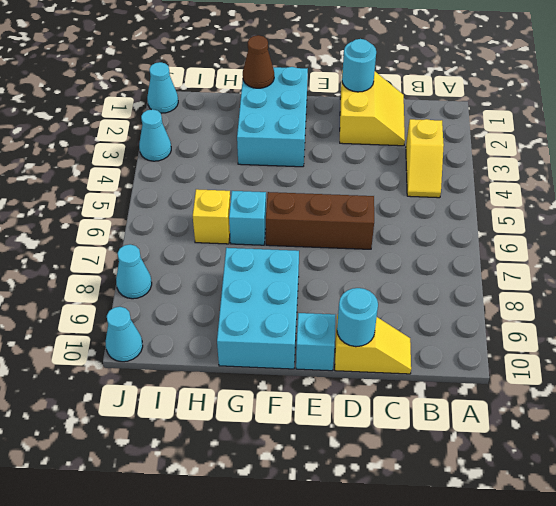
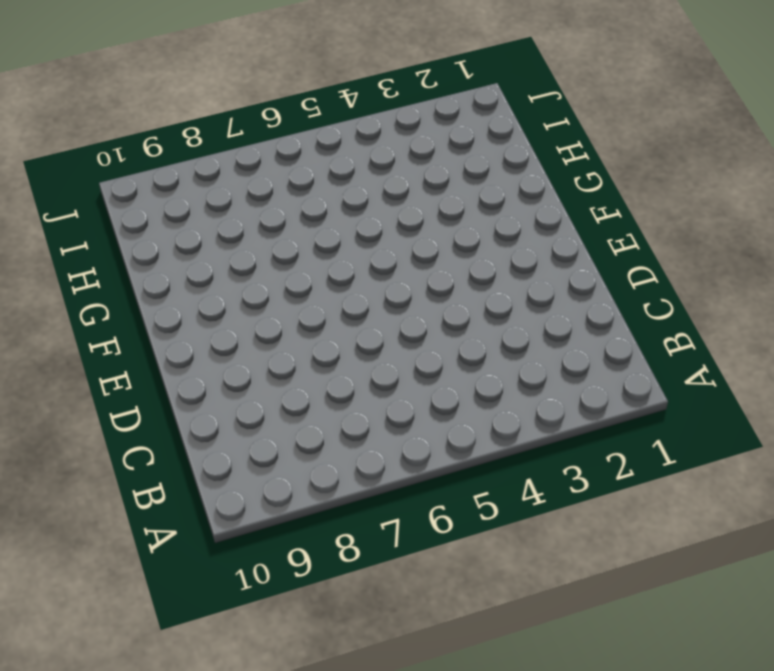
none -> yellow 1x2 slope [406,119,444,198]
none -> yellow 2x2 slope [340,70,405,146]
none -> yellow 1x2 slope [335,315,411,374]

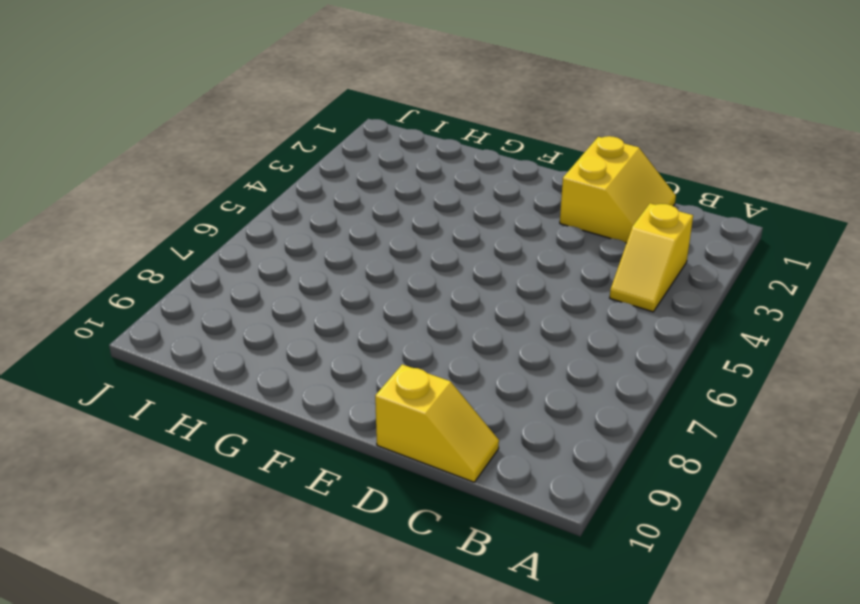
none -> brown 1x3 brick [266,192,374,249]
none -> cyan 1x1 brick [296,313,335,371]
none -> cyan 2x3 brick [237,67,308,167]

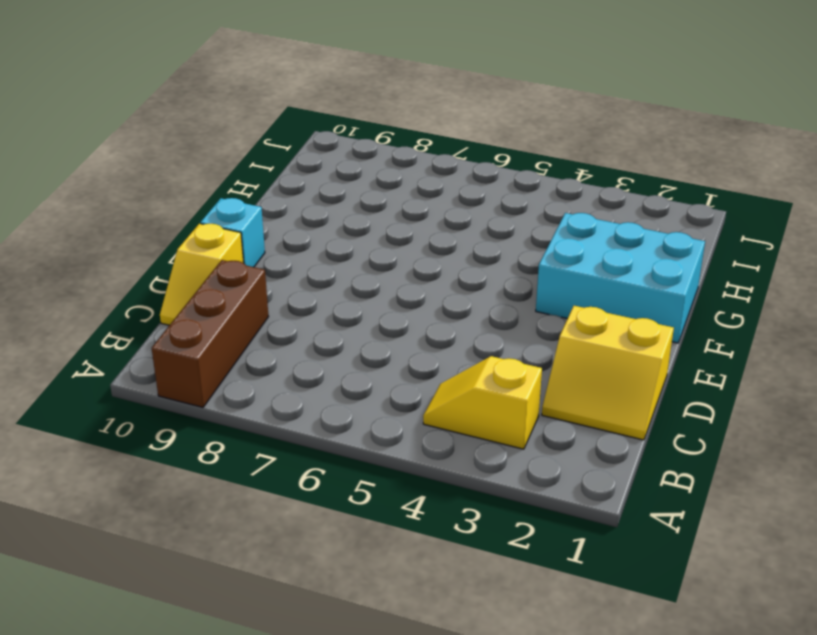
brown 1x3 brick [152,260,268,407] -> brown 1x3 brick moved to [266,192,374,249]
none -> cyan 2x3 brick [217,248,299,369]
none -> cyan 1x1 brick [229,191,266,245]
none -> yellow 1x1 brick [193,189,231,244]

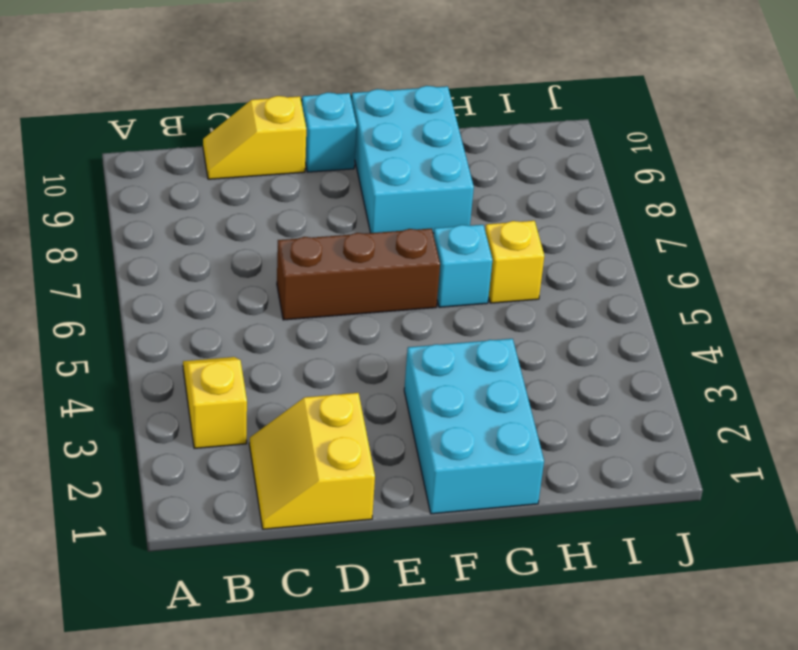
none -> cyan 1x1 cone [147,62,178,113]
none -> cyan 1x1 cone [139,109,171,161]
none -> cyan 1x1 cone [116,244,152,299]

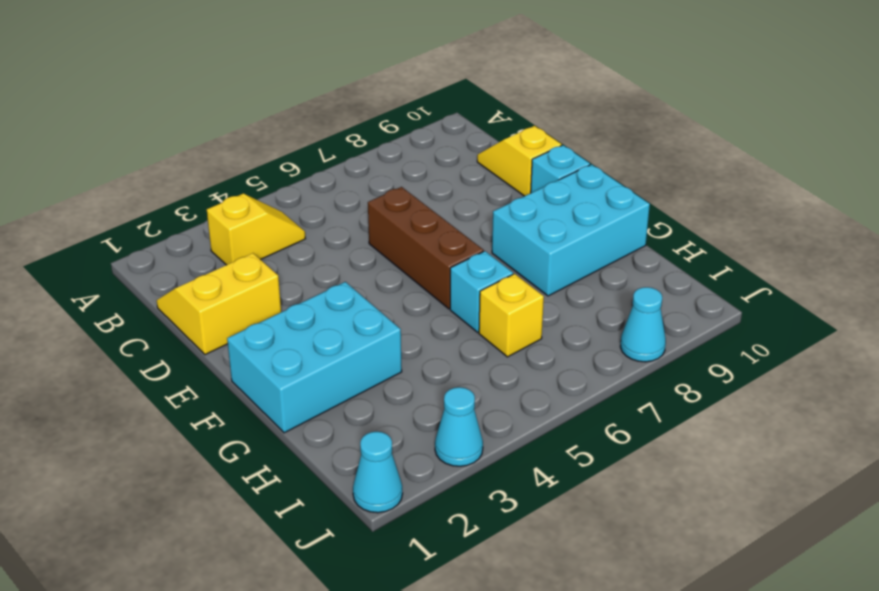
none -> cyan 1x1 cone [106,307,143,362]
none -> cyan 1x1 round brick [342,39,376,92]
none -> cyan 1x1 round brick [337,288,378,347]

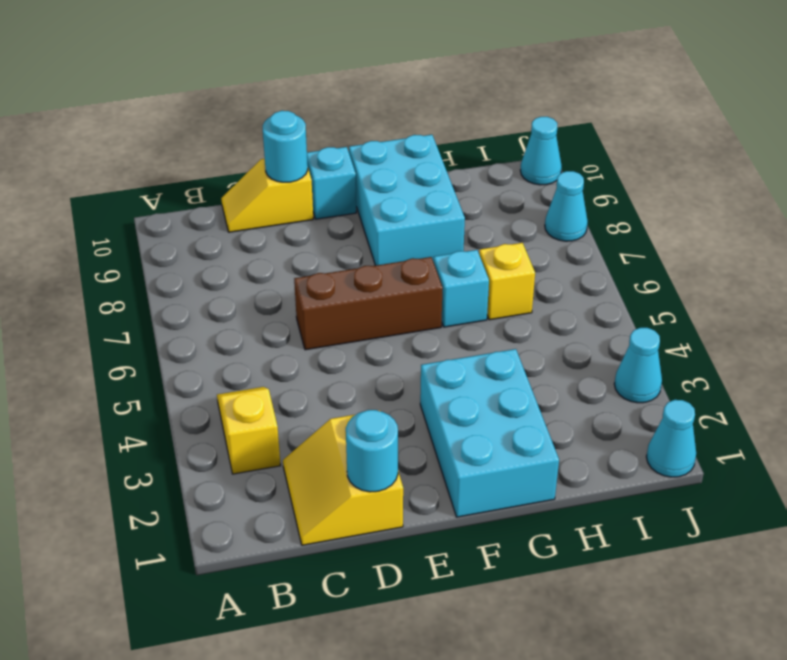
none -> brown 1x1 cone [243,35,274,88]

